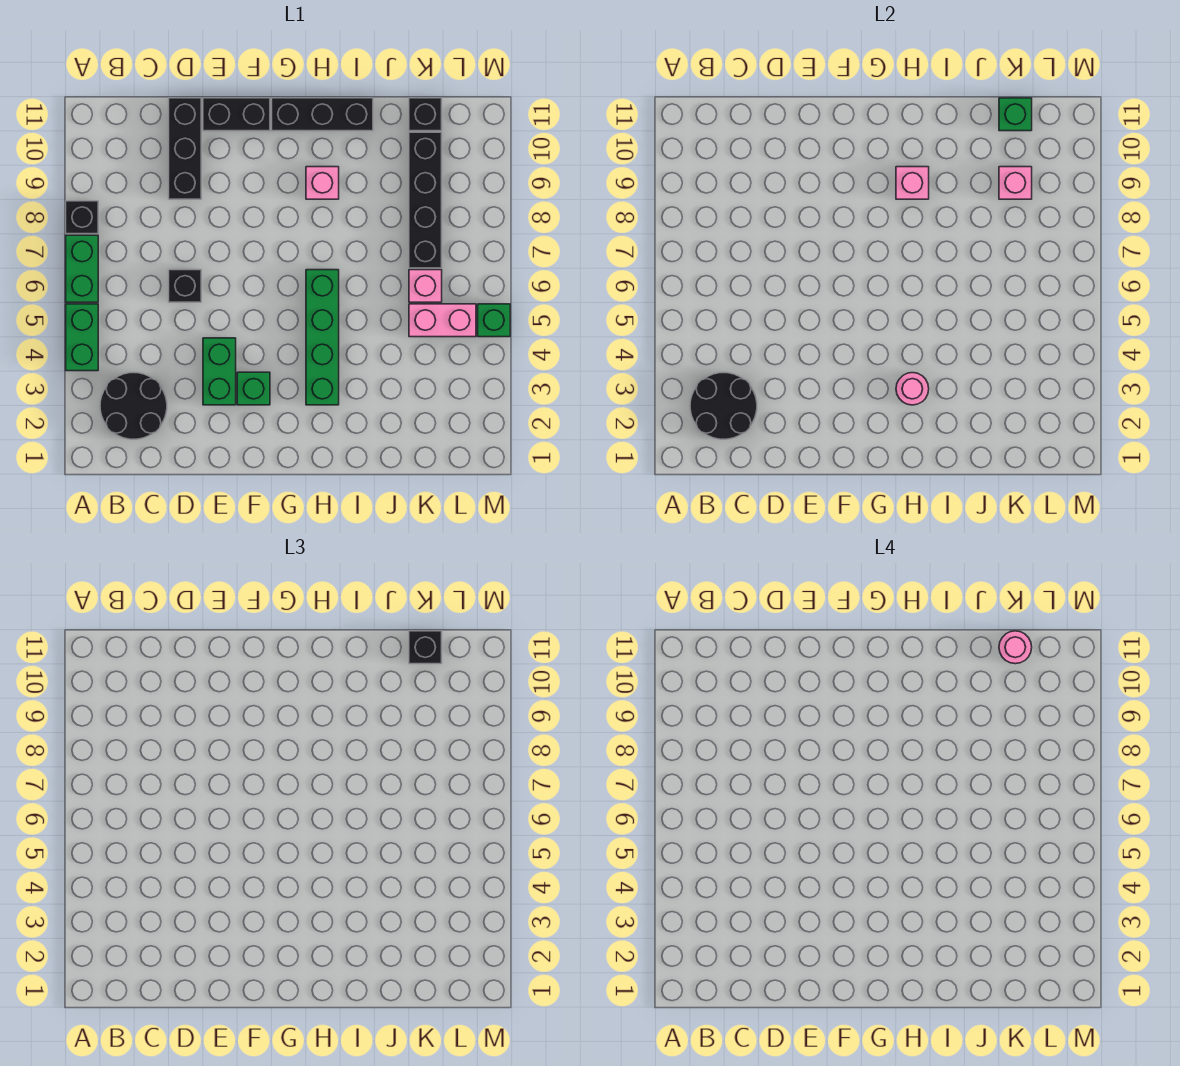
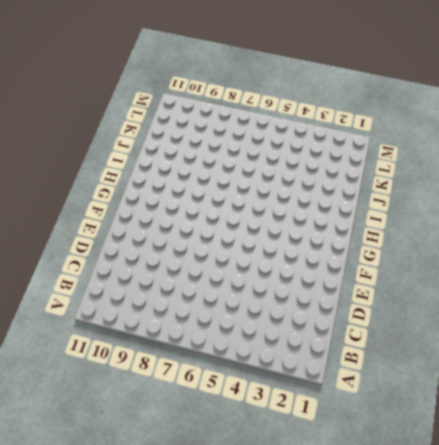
none -> green 1x2 brick [66,304,98,371]
none -> green 1x2 brick [66,235,98,302]
none -> black 1x1 brick [66,201,98,234]

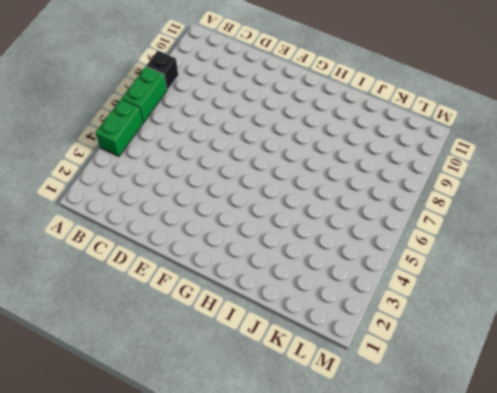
none -> black 2x2 round brick [100,372,167,439]
none -> black 1x1 brick [169,270,201,302]
none -> black 1x3 brick [169,98,201,199]

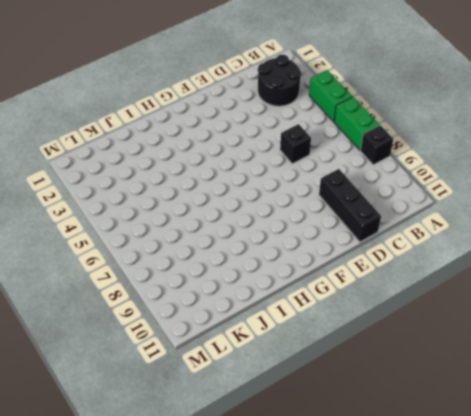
none -> green 1x2 brick [203,338,236,405]
none -> black 1x2 brick [203,98,270,131]
none -> green 1x1 brick [237,372,270,405]

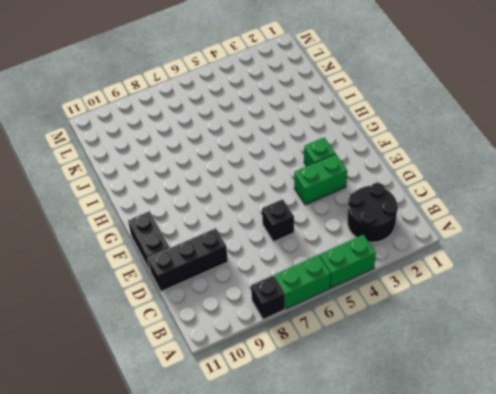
none -> black 1x3 brick [272,98,373,131]
none -> green 1x4 brick [306,270,339,405]
none -> pink 1x1 brick [306,167,339,199]

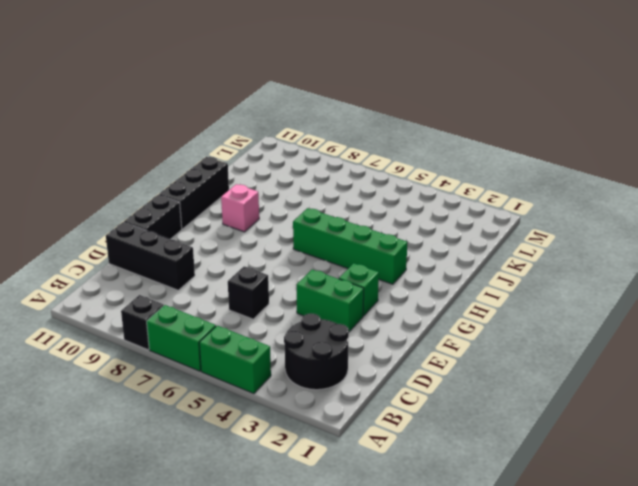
none -> pink 1x2 brick [409,304,476,337]
none -> pink 1x1 brick [409,270,442,302]
none -> black 1x4 brick [409,132,442,268]

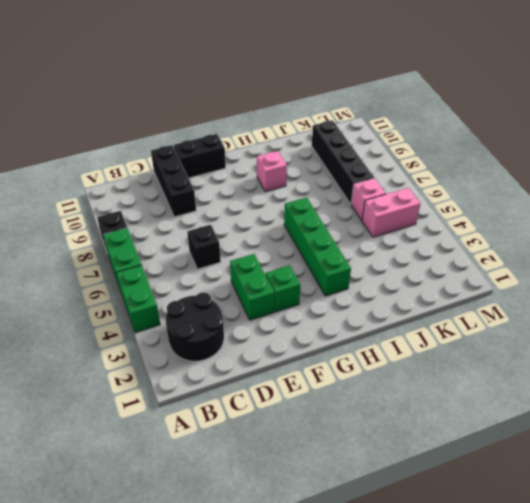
none -> black 1x3 brick [272,98,373,131]
none -> black 1x1 brick [409,98,442,131]
none -> green 1x1 brick [478,304,510,337]

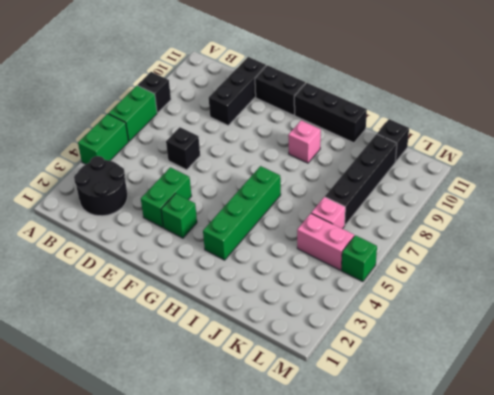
none -> black 2x2 round brick [690,372,757,439]
none -> pink 1x1 round brick [896,373,929,405]
none -> pink 1x1 brick [896,167,929,199]

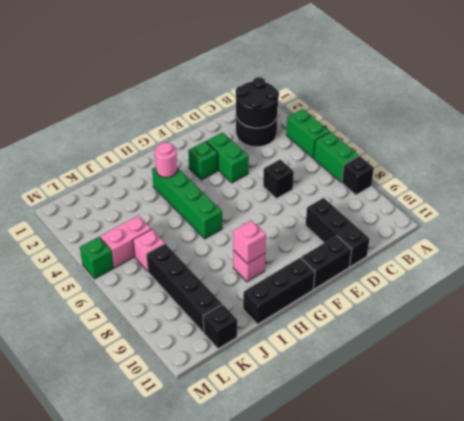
none -> pink 1x1 brick [999,167,1032,199]
none -> green 1x1 brick [999,98,1032,131]
none -> black 1x1 brick [409,631,442,664]

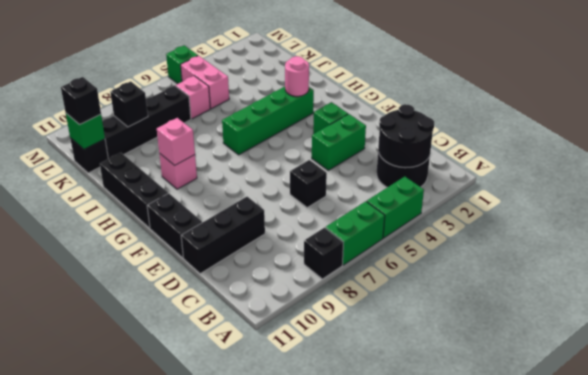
black 1x1 brick [110,81,148,127] -> pink 1x1 brick [999,167,1032,199]
none -> pink 1x1 round brick [999,631,1032,664]

